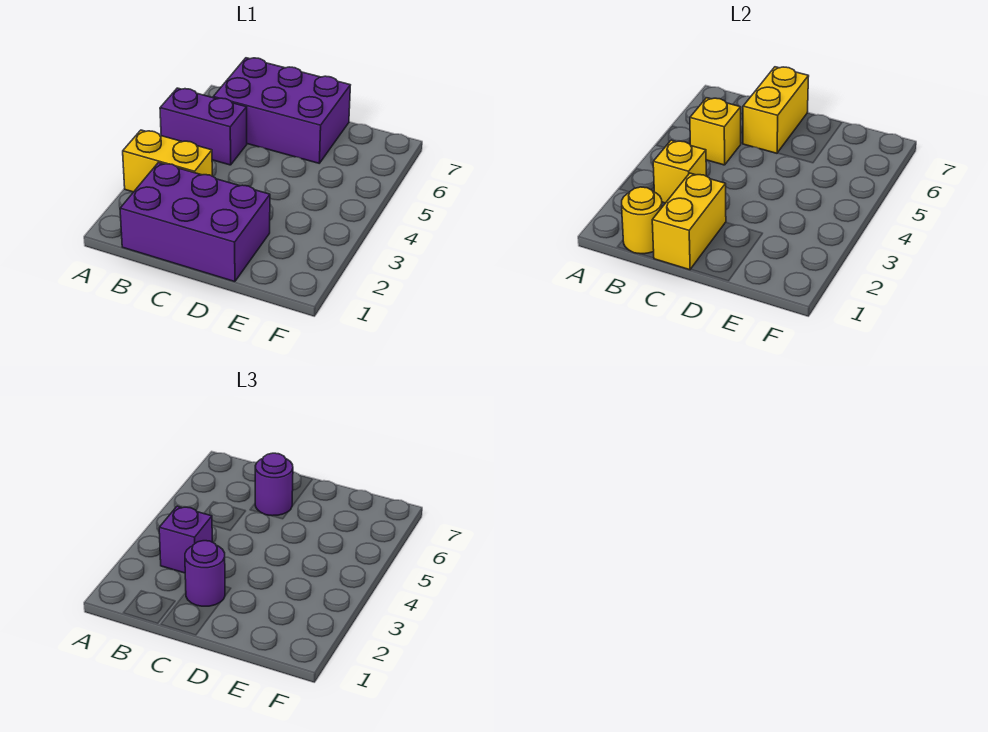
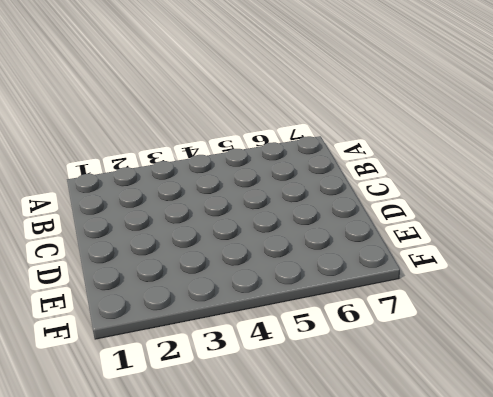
none -> yellow 1x2 brick [123,130,212,192]
none -> purple 1x2 brick [160,88,247,165]
none -> purple 2x3 brick [120,163,270,282]

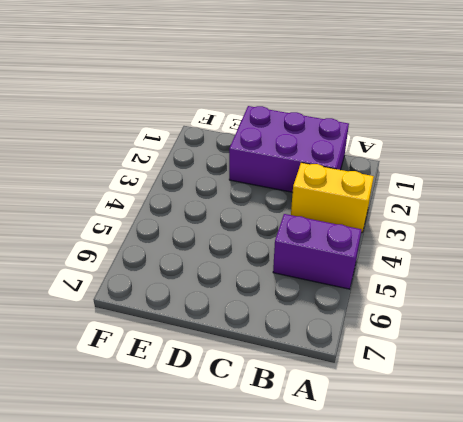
none -> purple 2x3 brick [213,58,350,163]
none -> yellow 1x1 round brick [622,187,662,254]
none -> yellow 1x1 brick [653,140,706,203]

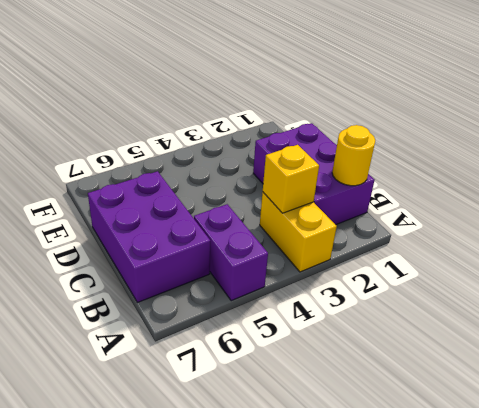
none -> yellow 1x1 brick [690,98,741,165]
none -> yellow 1x2 brick [652,173,726,270]
none -> yellow 1x2 brick [743,67,809,153]

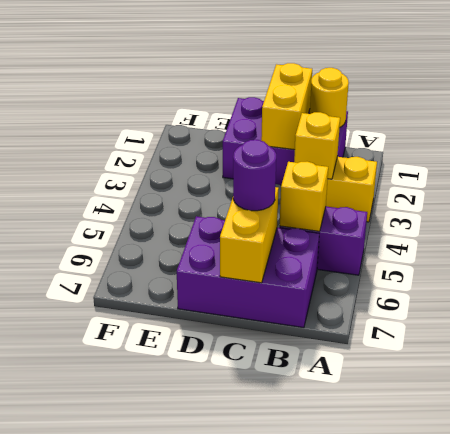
none -> purple 1x1 brick [159,506,212,573]
none -> purple 1x1 round brick [185,541,225,606]

